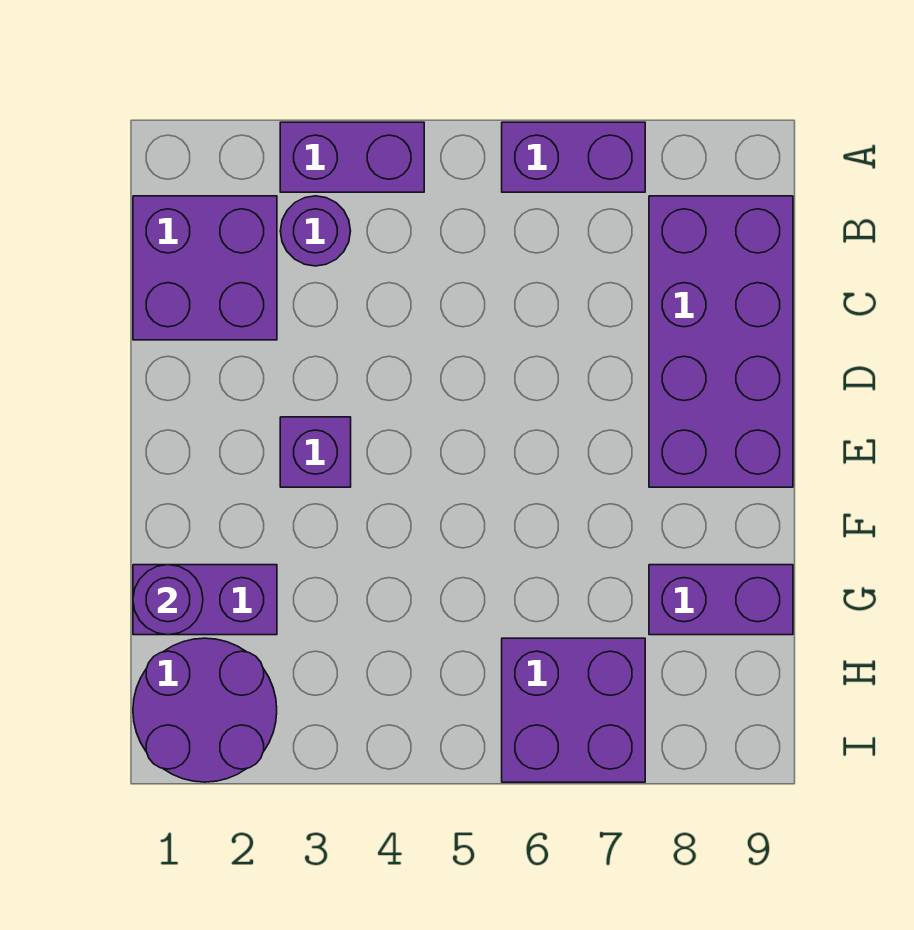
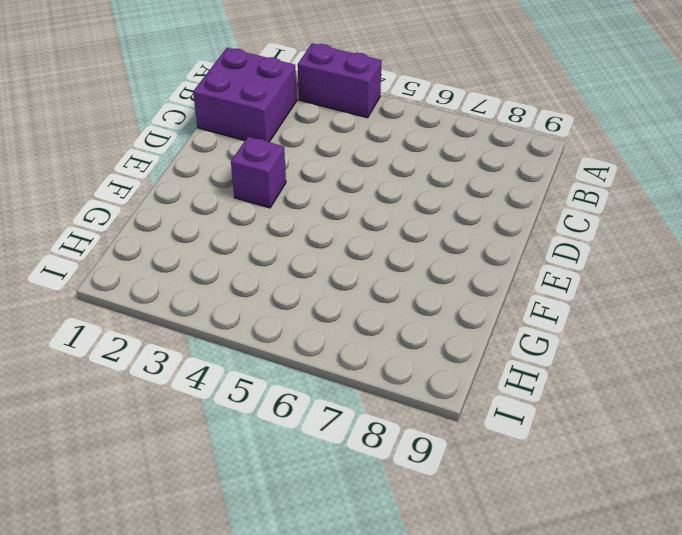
none -> purple 1x2 brick [502,122,645,192]
none -> purple 1x1 round brick [280,196,350,266]

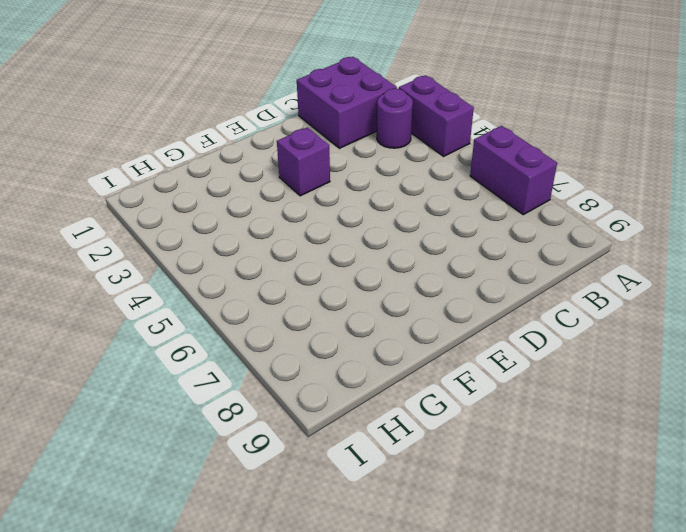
none -> purple 2x4 brick [649,196,793,487]
none -> purple 1x2 brick [133,565,277,635]

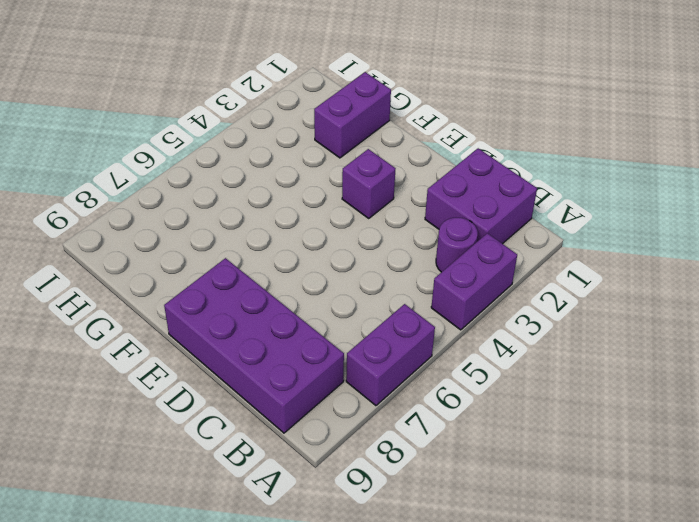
none -> purple 1x2 brick [649,565,793,635]
none -> purple 2x2 round brick [133,638,277,782]

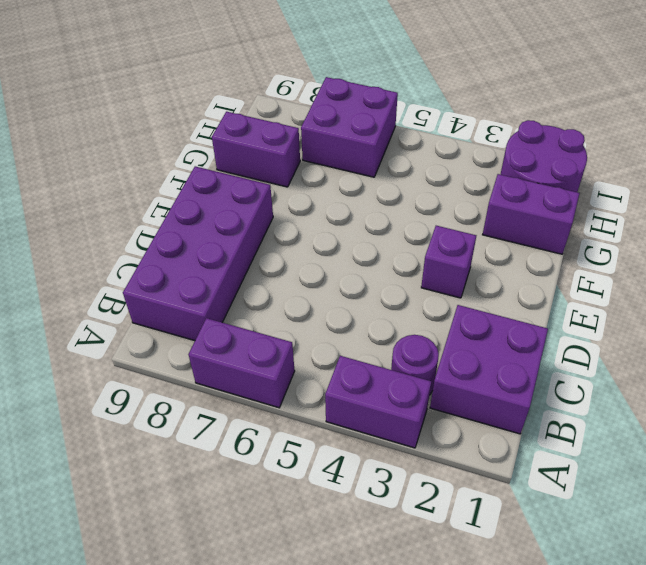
none -> purple 1x1 round brick [133,565,203,635]

